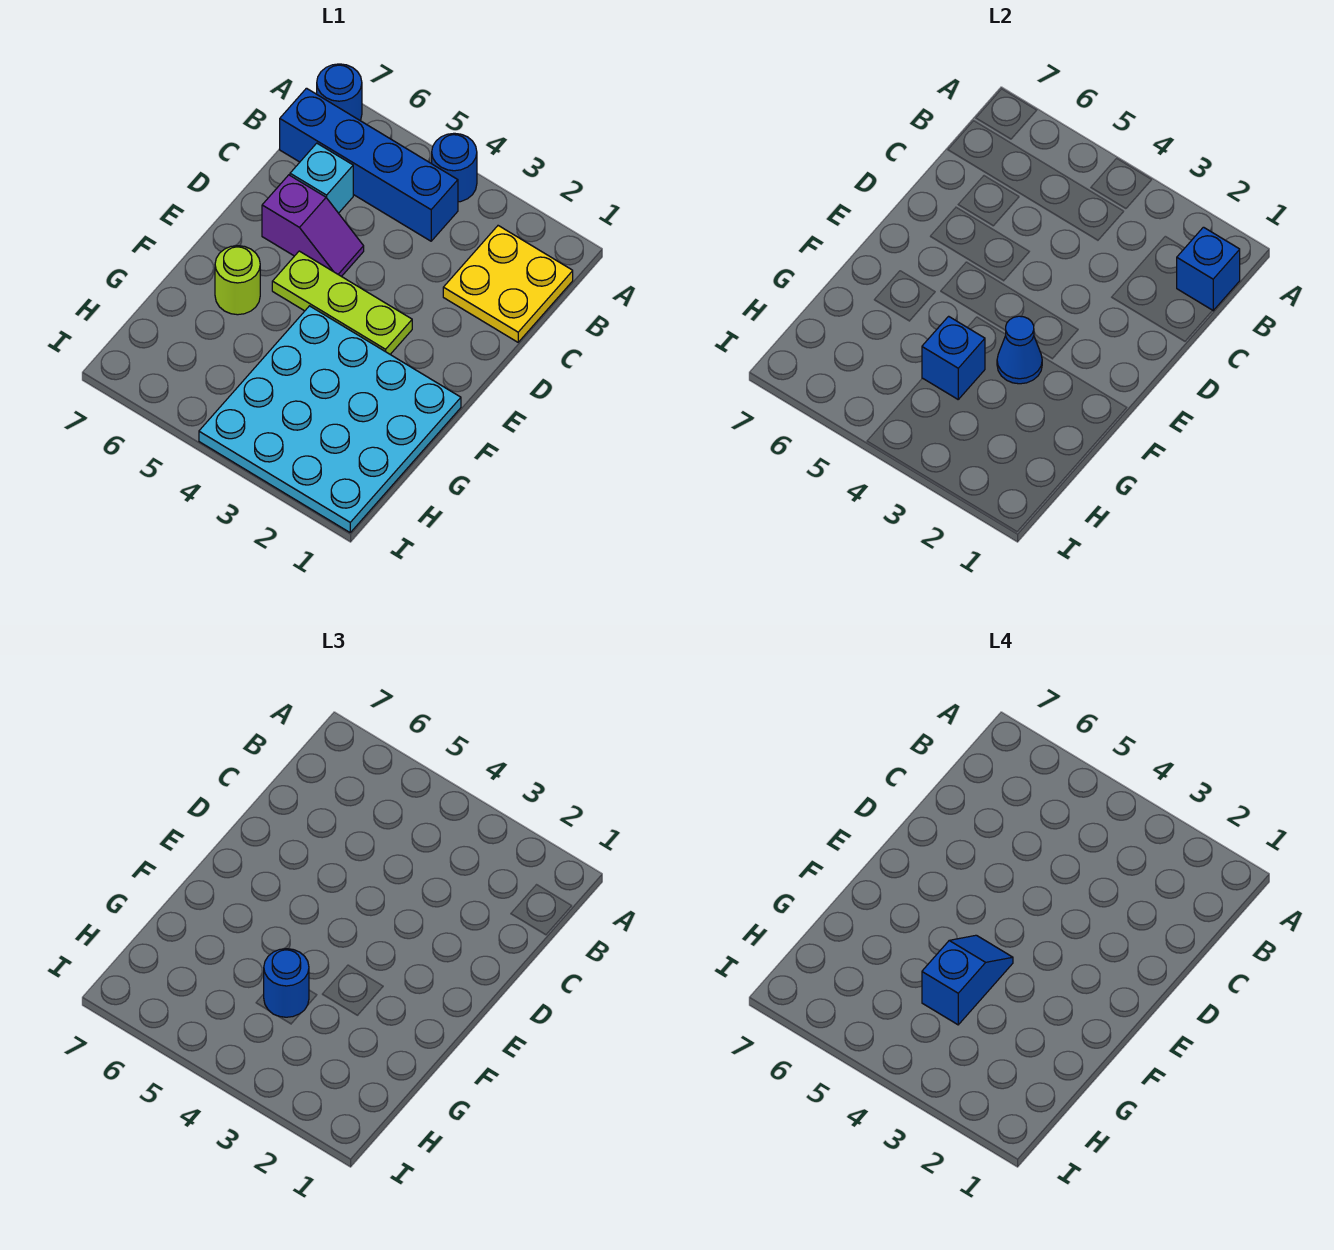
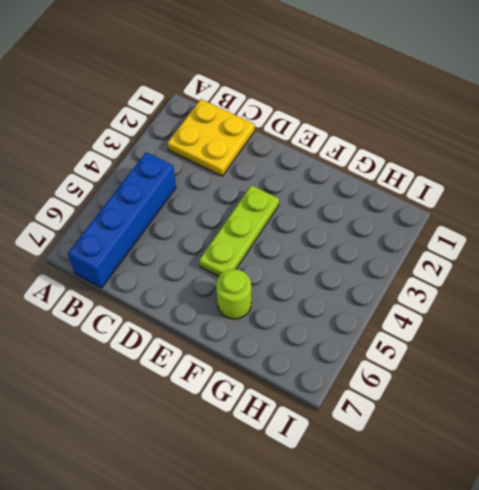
none -> blue 1x1 round brick [432,133,477,202]
none -> blue 1x1 round brick [317,64,362,120]
none -> cyan 1x1 brick [290,143,353,213]

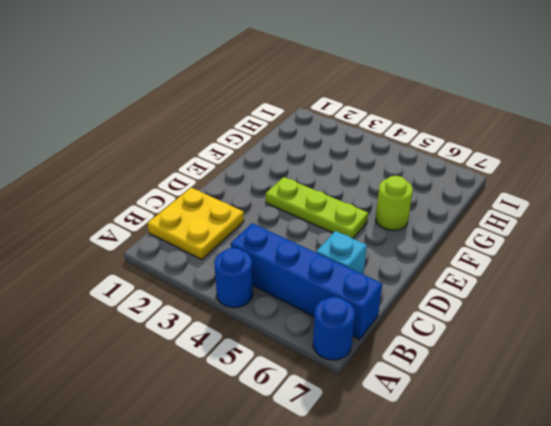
none -> purple 1x2 slope [262,175,364,277]
none -> cyan 4x4 plate [199,306,461,532]
none -> blue 1x1 brick [1177,227,1240,311]

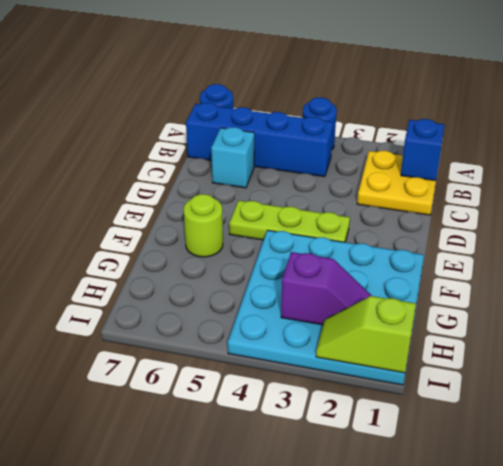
purple 1x2 slope [281,252,372,325] -> purple 1x2 slope moved to [262,175,364,277]
lime 1x2 slope [316,296,416,373] -> none
none -> blue 1x1 cone [997,316,1042,384]
none -> blue 1x1 brick [922,316,985,399]
none -> blue 1x1 round brick [264,949,309,1017]

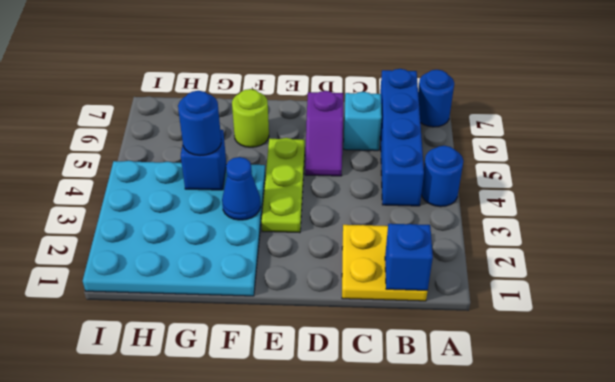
none -> blue 1x2 slope [922,935,1013,1025]

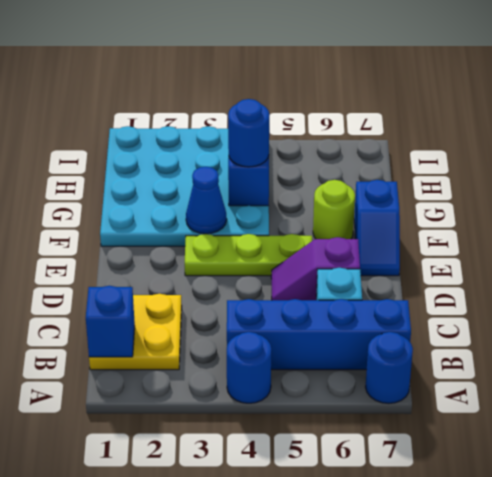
blue 1x2 slope [354,180,400,276] -> blue 1x2 slope moved to [922,935,1013,1025]

